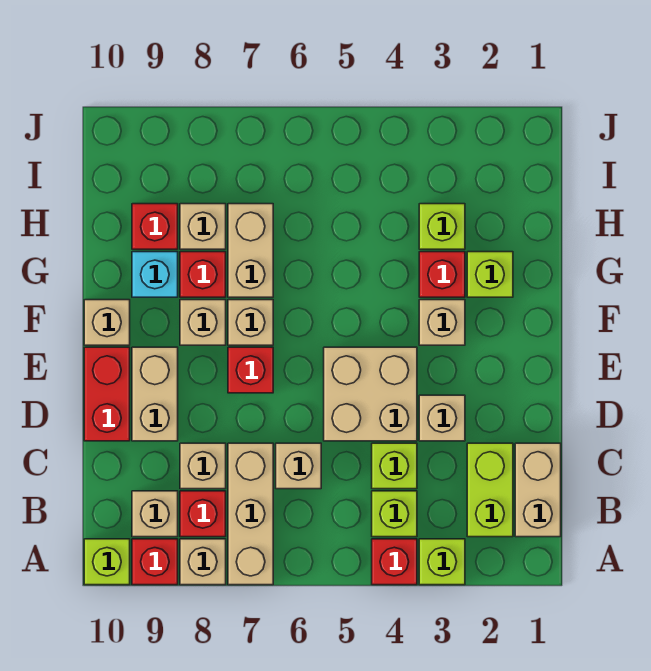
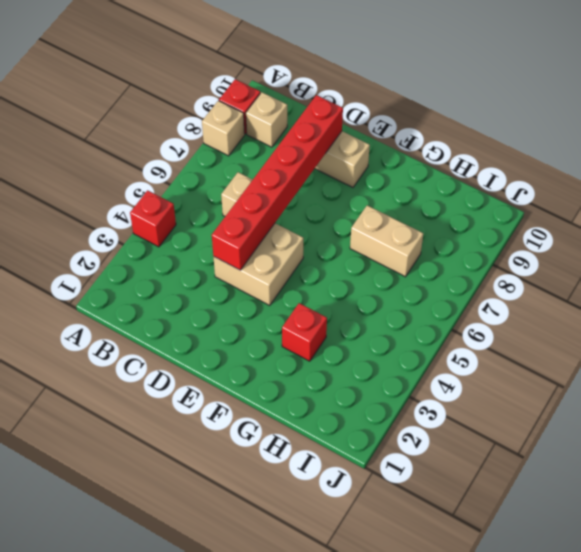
red 1x6 brick [212,95,343,270] -> none
none -> lime 1x1 brick [419,539,465,585]
none -> tan 1x3 brick [228,443,273,585]
none -> lime 1x1 brick [84,539,130,585]
none -> tan 1x2 brick [515,443,561,537]

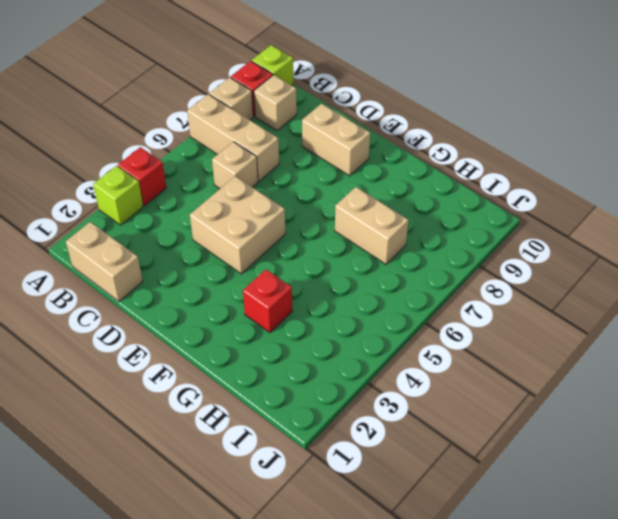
none -> lime 1x2 brick [467,443,513,537]
none -> lime 1x1 brick [372,491,417,537]
none -> red 1x1 brick [180,491,226,537]
none -> lime 1x1 brick [372,443,417,489]

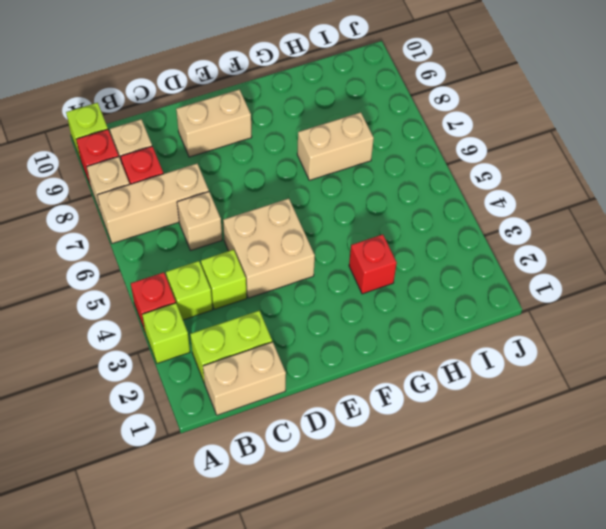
none -> tan 1x1 brick [180,443,226,489]
none -> tan 1x1 brick [419,395,465,441]
none -> red 1x2 brick [84,347,130,441]
none -> red 1x1 brick [228,347,273,393]

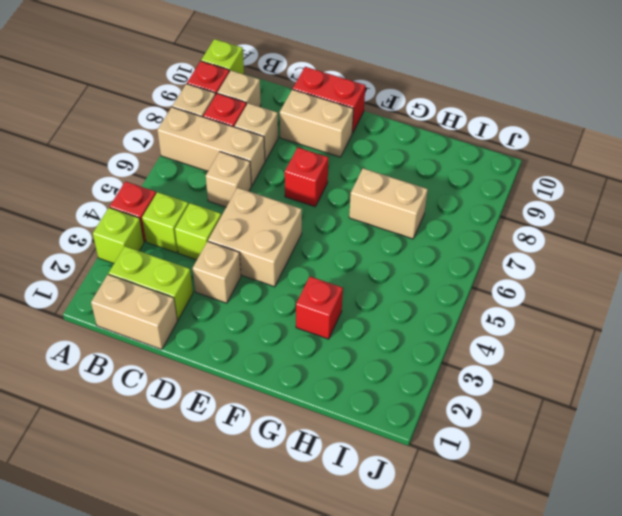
none -> tan 1x1 brick [419,300,465,345]
none -> tan 1x1 brick [228,300,273,345]
none -> tan 1x1 brick [180,300,226,345]
none -> tan 1x1 brick [84,300,130,345]

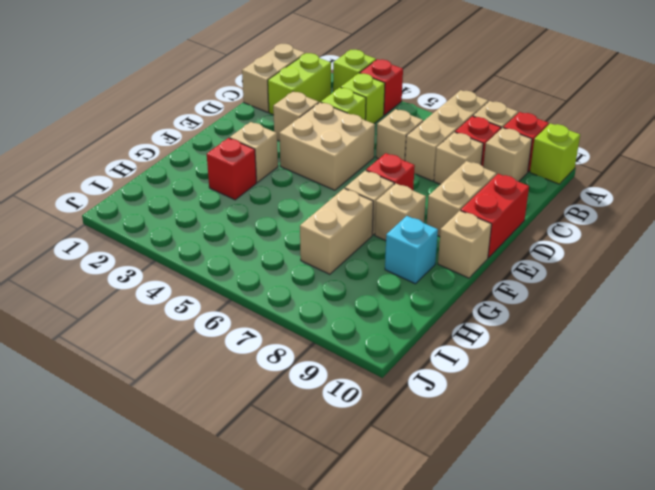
none -> lime 1x1 brick [467,252,513,297]
none -> red 1x1 brick [180,252,226,297]
none -> lime 1x1 brick [419,204,465,249]
none -> tan 1x1 brick [180,204,226,249]

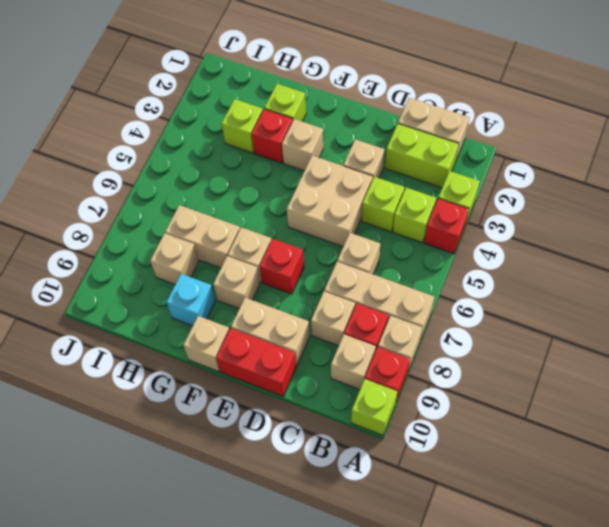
none -> red 1x1 brick [180,252,226,297]
none -> red 1x1 brick [132,204,178,249]

